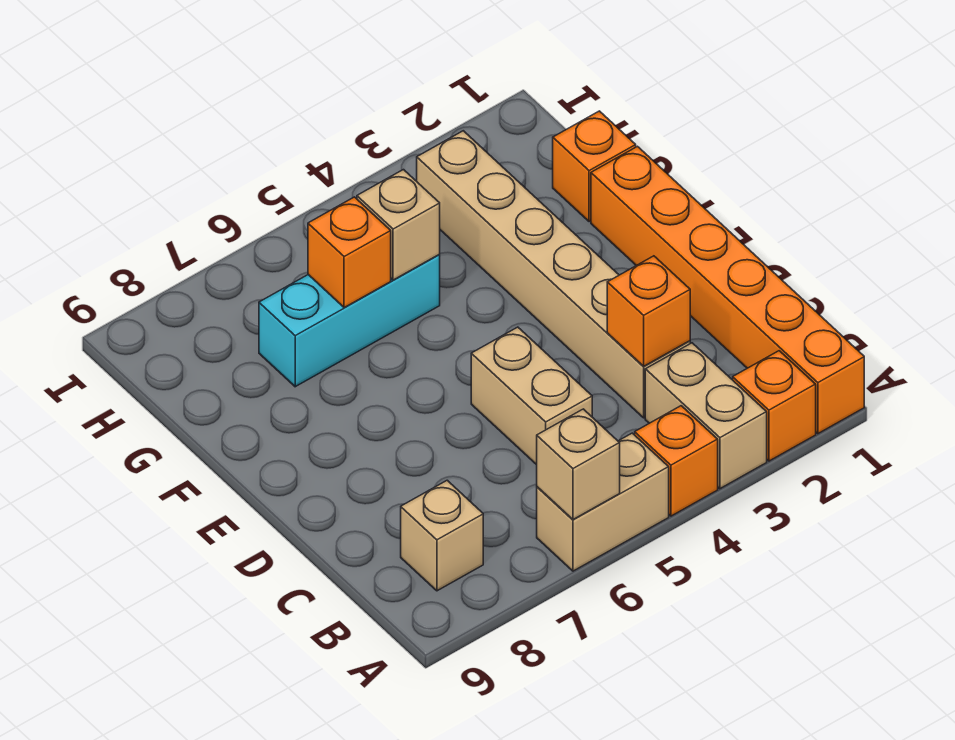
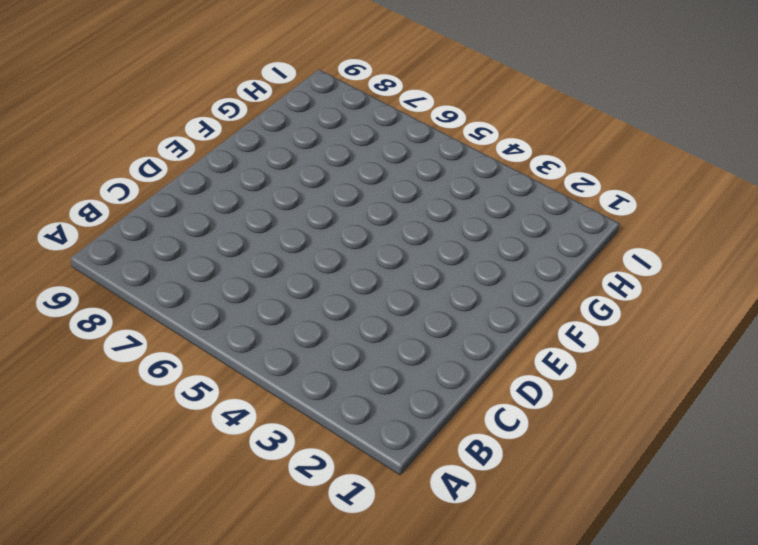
none -> orange 1x6 brick [591,146,864,434]
none -> orange 1x1 brick [733,351,816,461]
none -> tan 1x2 brick [645,343,767,489]

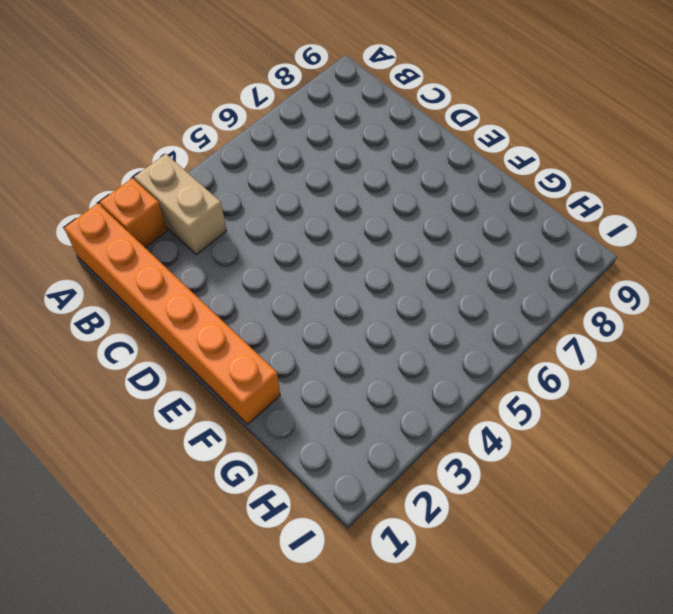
none -> orange 1x1 brick [635,406,718,516]
none -> tan 1x2 brick [537,433,669,571]
none -> tan 1x1 brick [401,480,483,591]

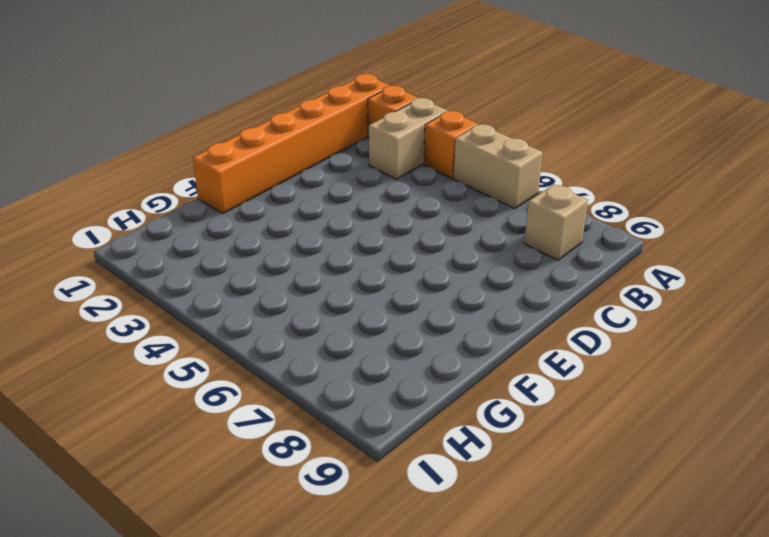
none -> tan 1x6 brick [417,131,690,418]
none -> tan 1x2 brick [471,327,592,465]
none -> orange 1x1 brick [553,111,636,222]

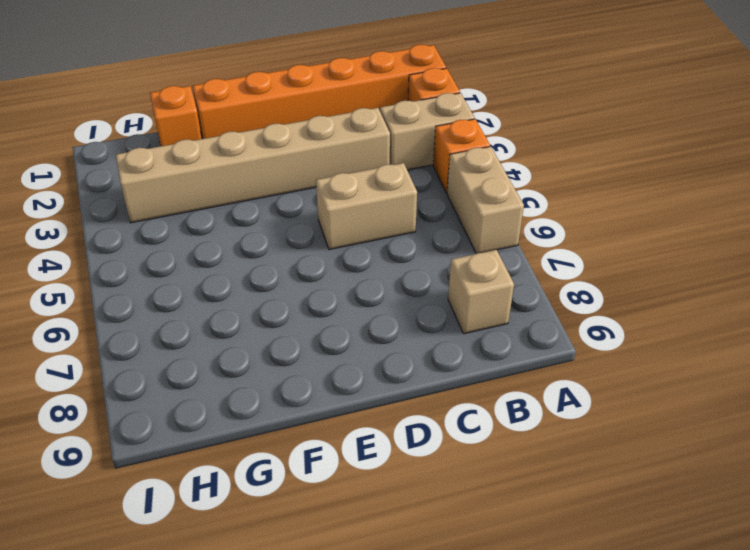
none -> cyan 1x3 brick [259,254,440,387]
none -> tan 1x1 brick [537,409,620,520]
none -> orange 1x1 brick [607,256,690,367]

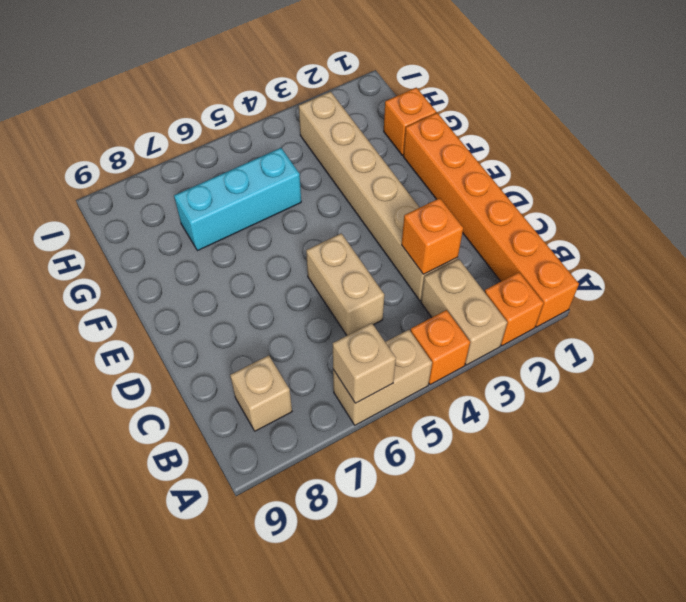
none -> tan 1x1 brick [357,170,440,280]
none -> orange 1x1 brick [308,197,391,308]

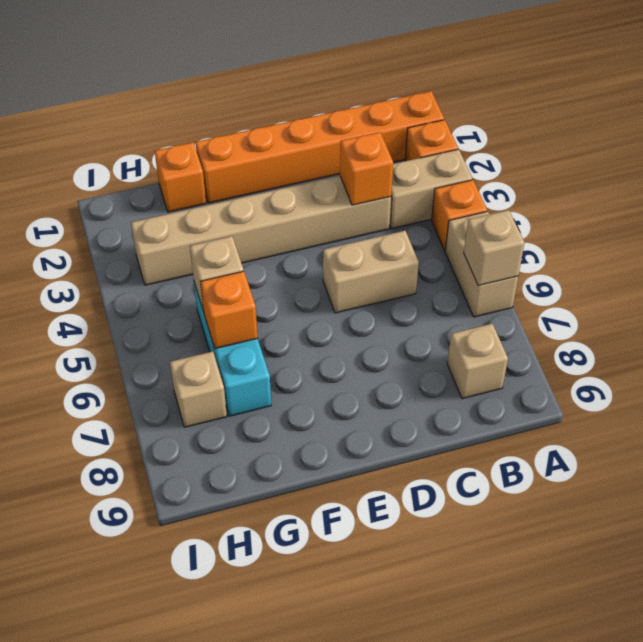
tan 1x1 brick [170,351,227,427] -> none

